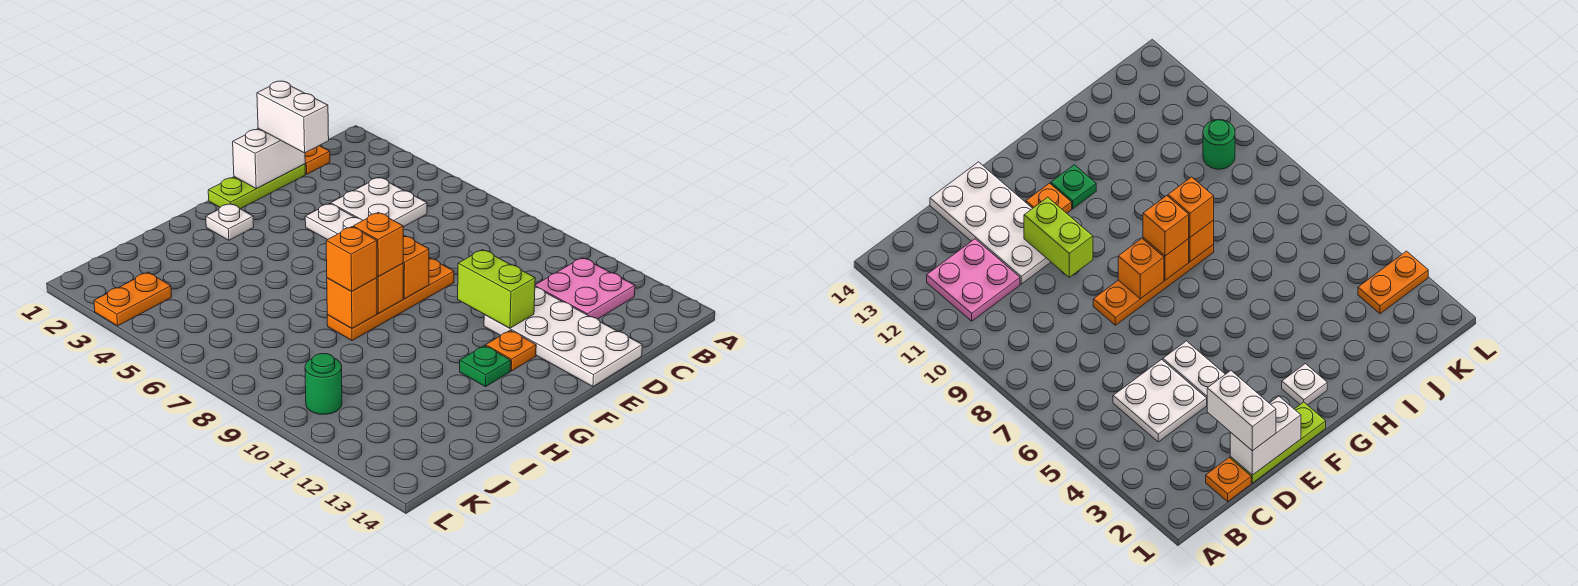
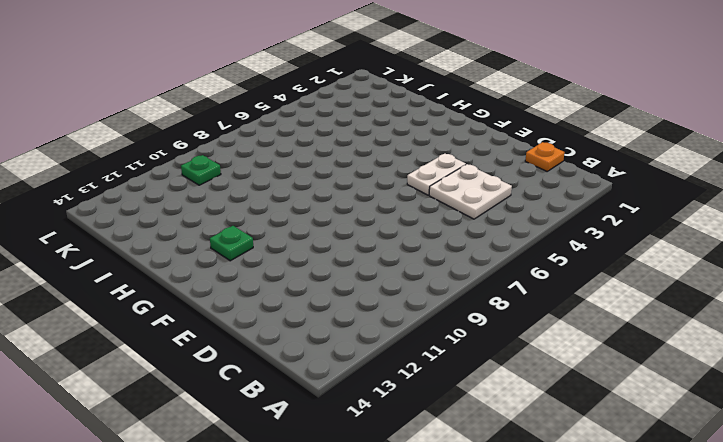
green 1x1 plate [181,155,221,185] -> green 1x1 round brick [305,354,342,414]
none -> pink 2x2 plate [535,258,635,319]
none -> lime 1x3 plate [208,164,305,209]
none -> white 2x4 plate [484,287,642,386]

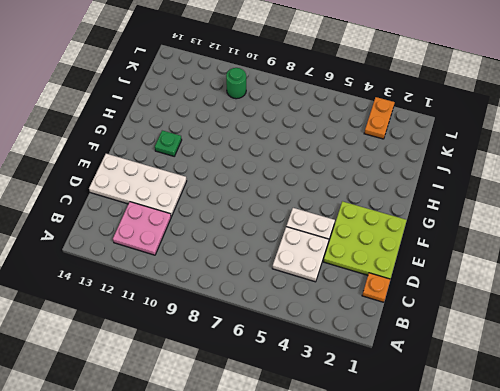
lime 3x3 plate [323,201,407,279] -> lime 1x3 plate [208,164,305,209]
none -> orange 1x4 plate [327,258,454,341]
none -> orange 1x1 plate [486,330,536,371]
none -> white 1x1 plate [206,204,254,240]

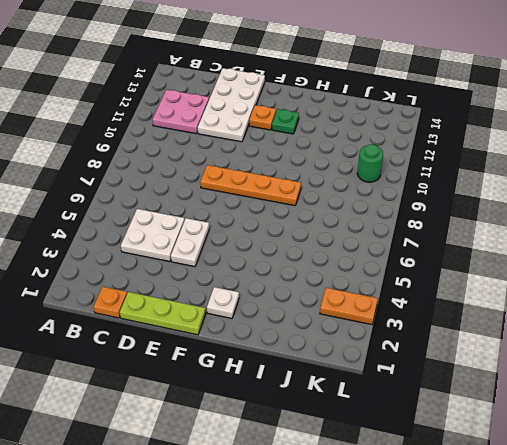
none -> white 1x2 brick [233,128,305,189]
none -> lime 1x2 brick [458,250,535,328]
none -> orange 1x1 brick [403,236,429,299]

